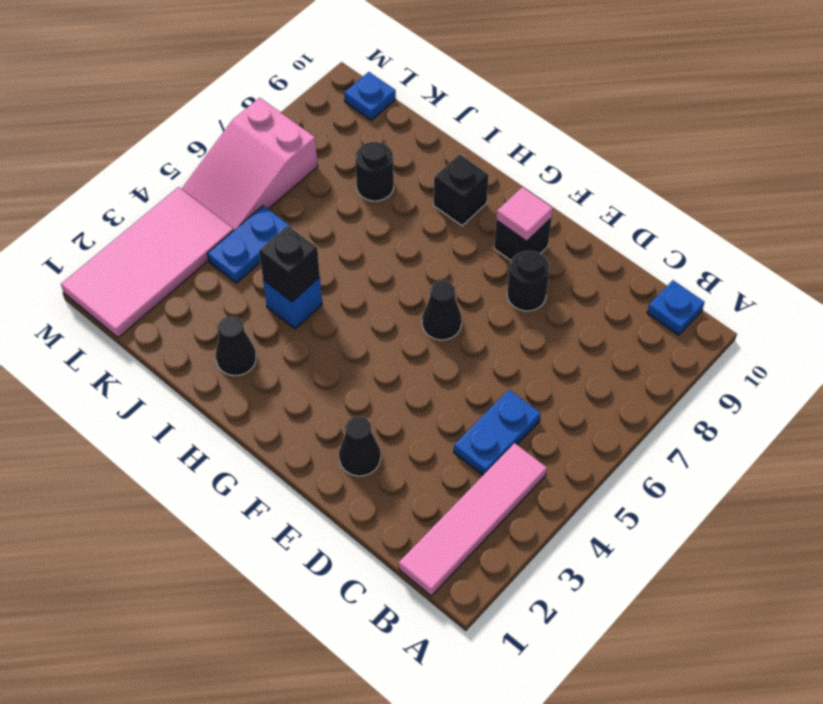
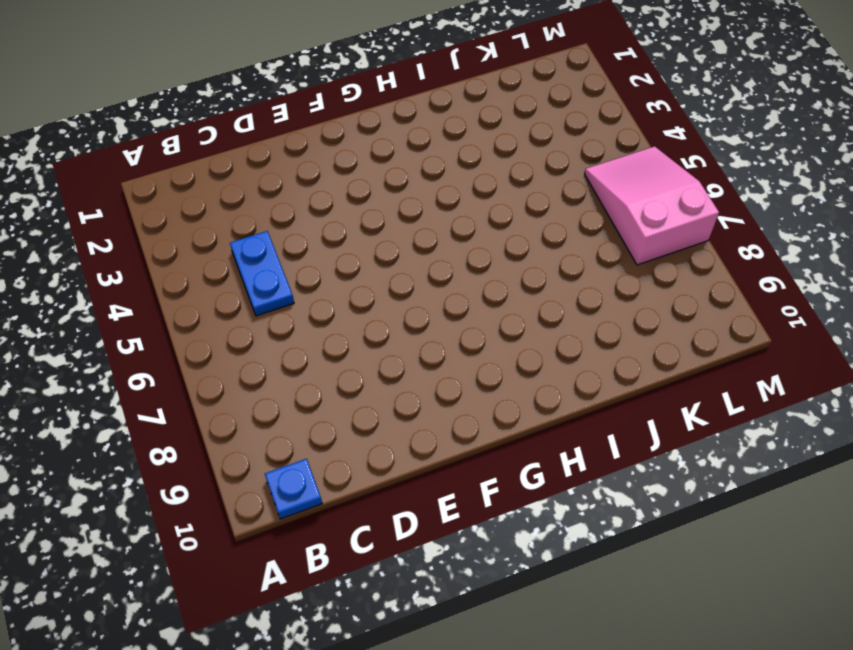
none -> pink 1x4 tile [399,443,547,596]
none -> black 1x1 cone [339,417,381,476]
none -> black 1x1 round brick [507,251,550,311]

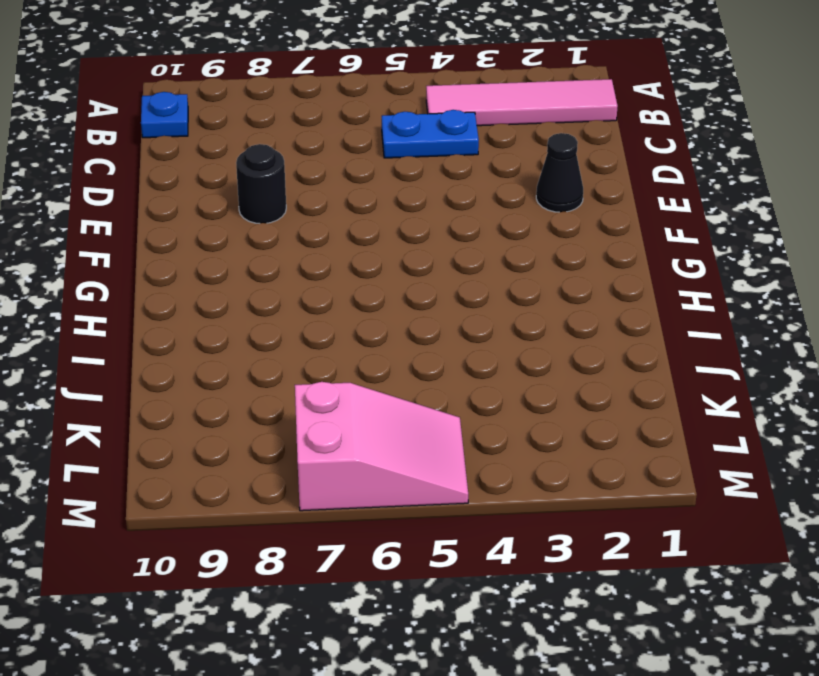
none -> black 1x1 cone [422,281,462,340]
none -> black 1x1 brick [494,218,552,260]
none -> black 1x1 brick [434,154,489,226]

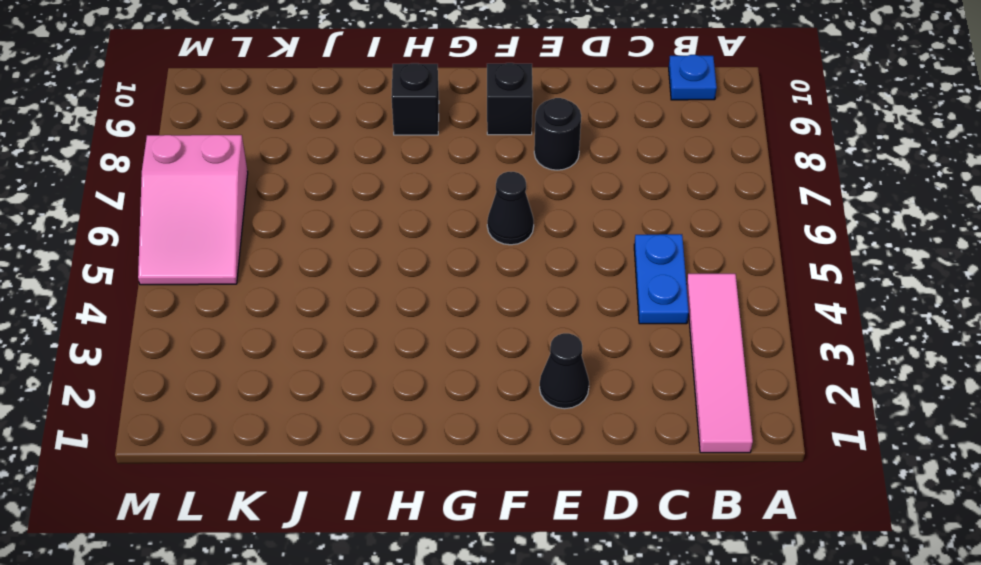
none -> black 1x1 cone [216,316,256,376]
none -> blue 1x1 brick [263,277,322,329]
none -> black 1x1 round brick [355,142,394,201]

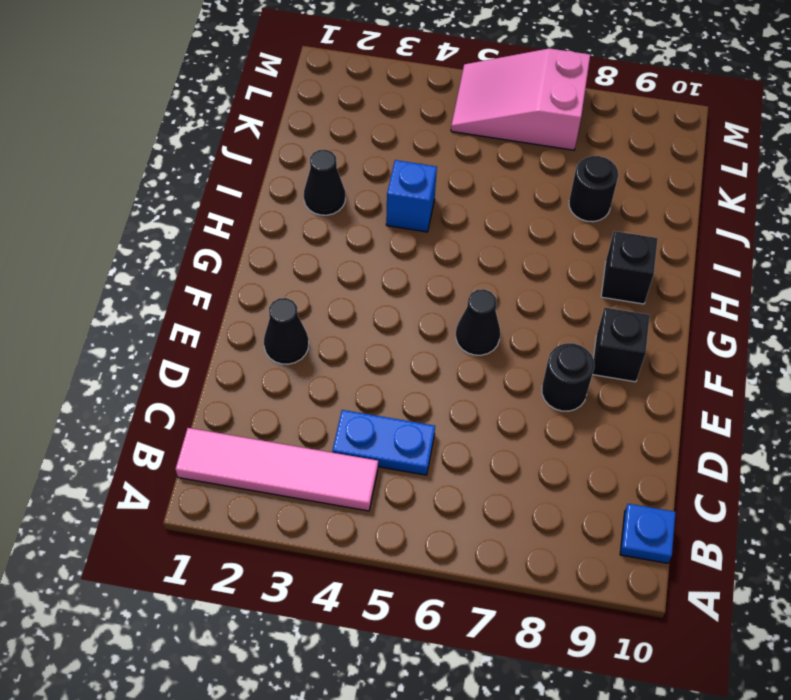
none -> blue 1x2 plate [207,206,291,283]
none -> pink 2x4 tile [61,187,234,338]
none -> blue 1x1 plate [344,72,396,120]

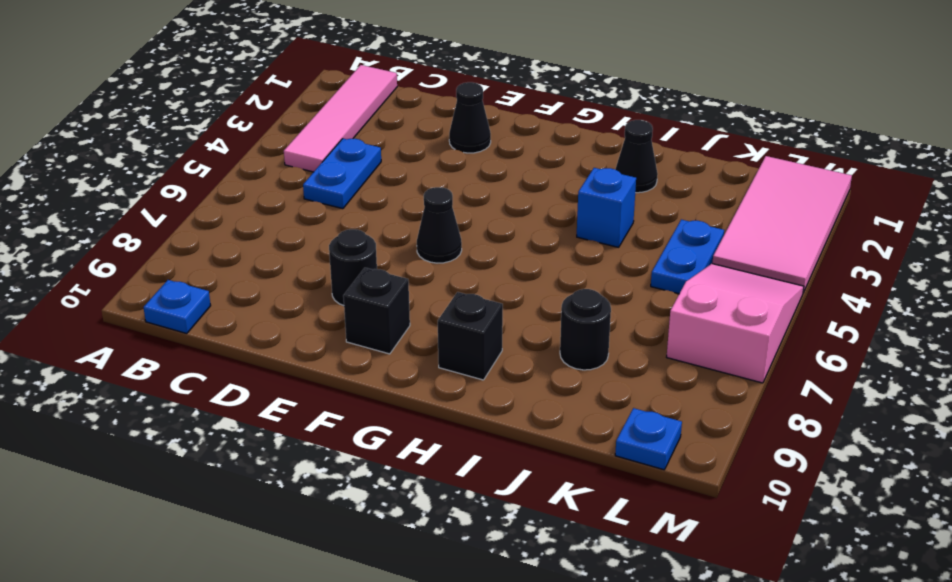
none -> pink 1x1 tile [496,187,553,241]
none -> black 1x1 brick [259,226,320,302]

